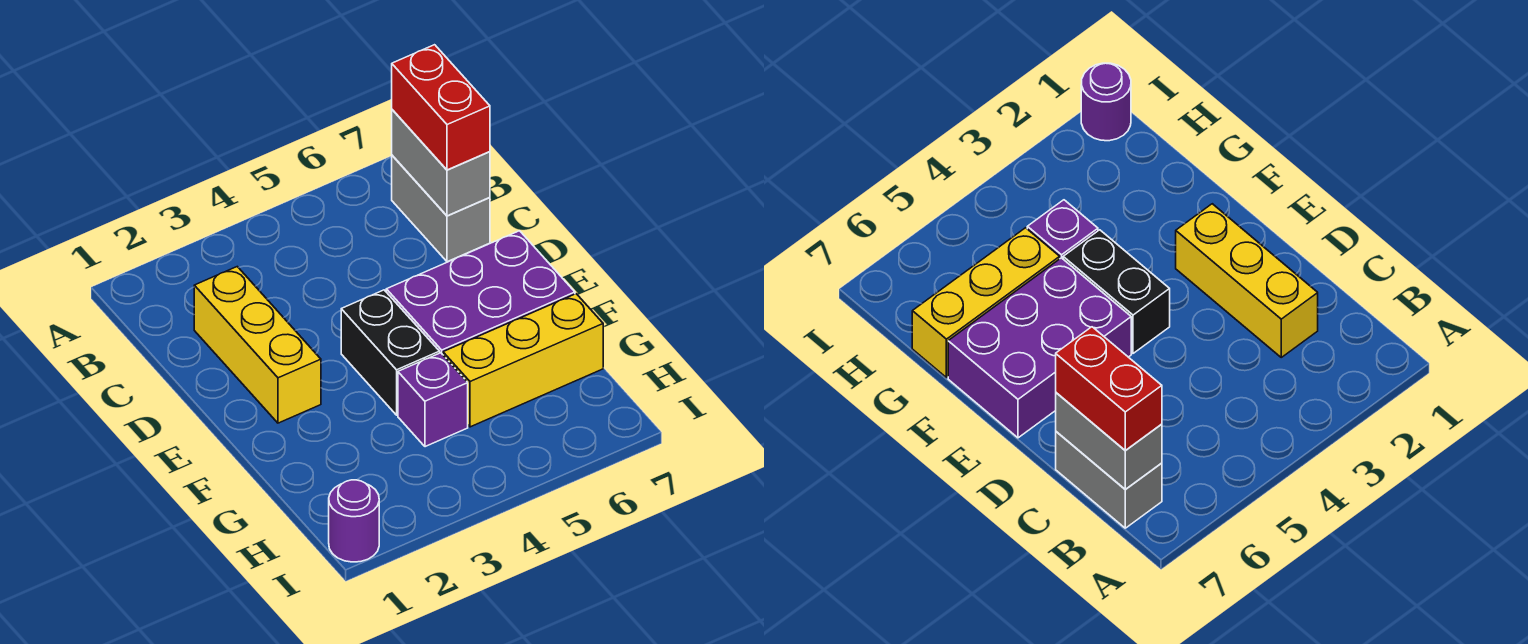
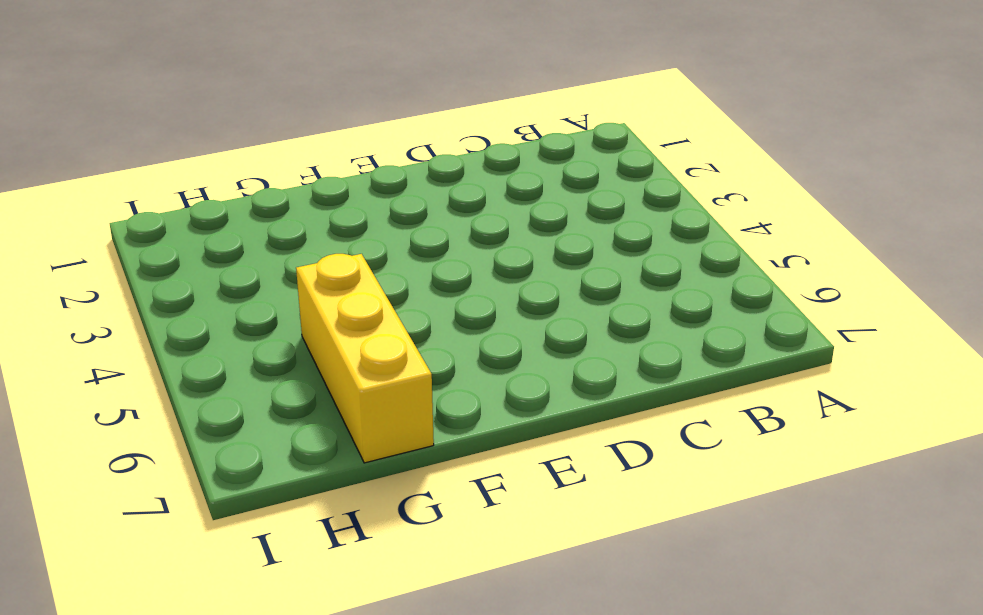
none -> grey 1x2 brick [392,155,490,262]
none -> yellow 1x3 brick [194,267,321,423]

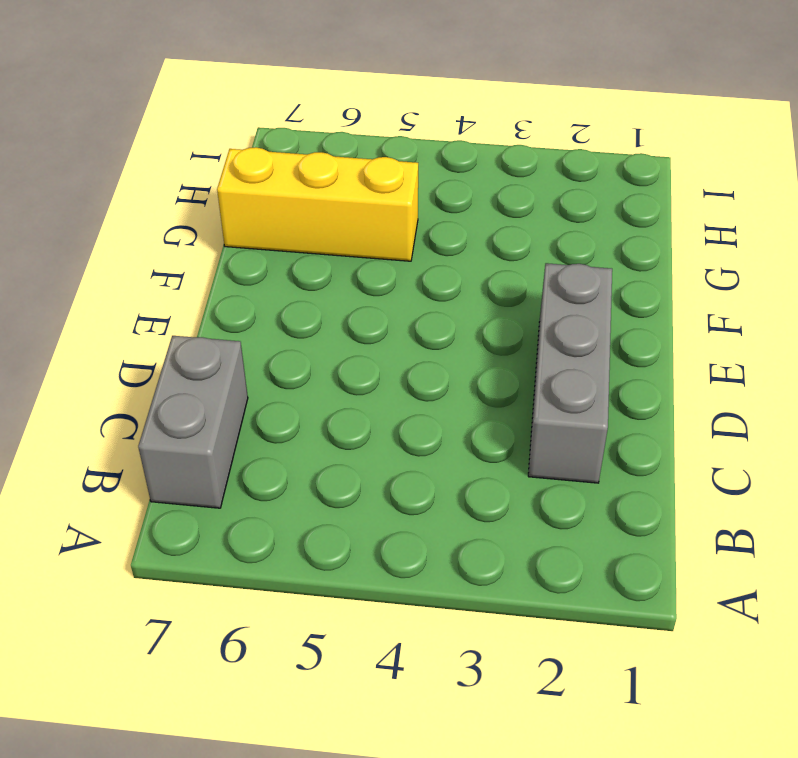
grey 1x3 brick [528,263,612,483] -> yellow 1x3 brick [194,267,321,423]
none -> black 1x2 brick [341,290,440,415]
none -> purple 2x3 brick [386,231,575,355]

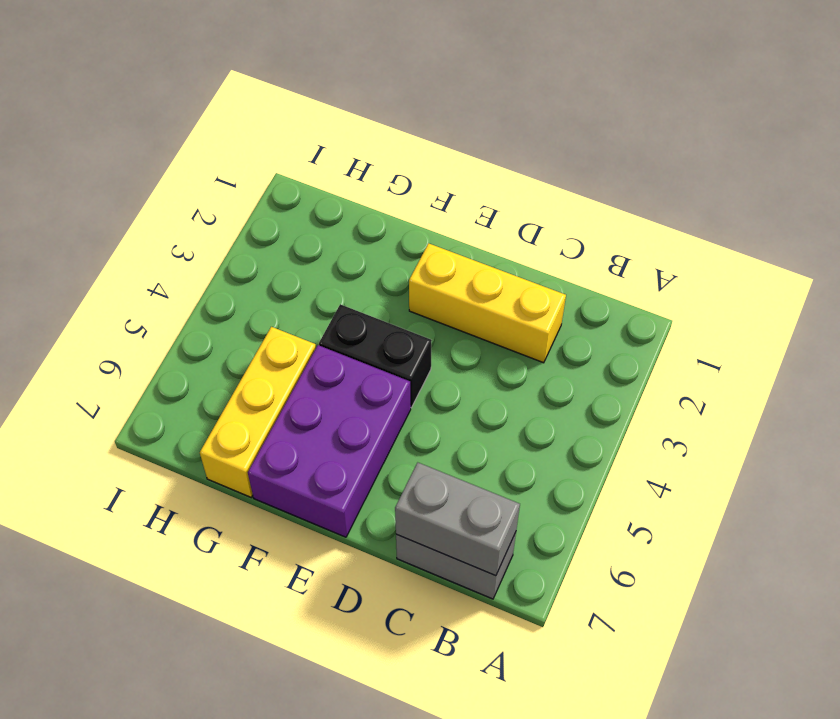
none -> purple 1x1 brick [398,353,468,447]
none -> purple 1x1 round brick [329,480,379,562]

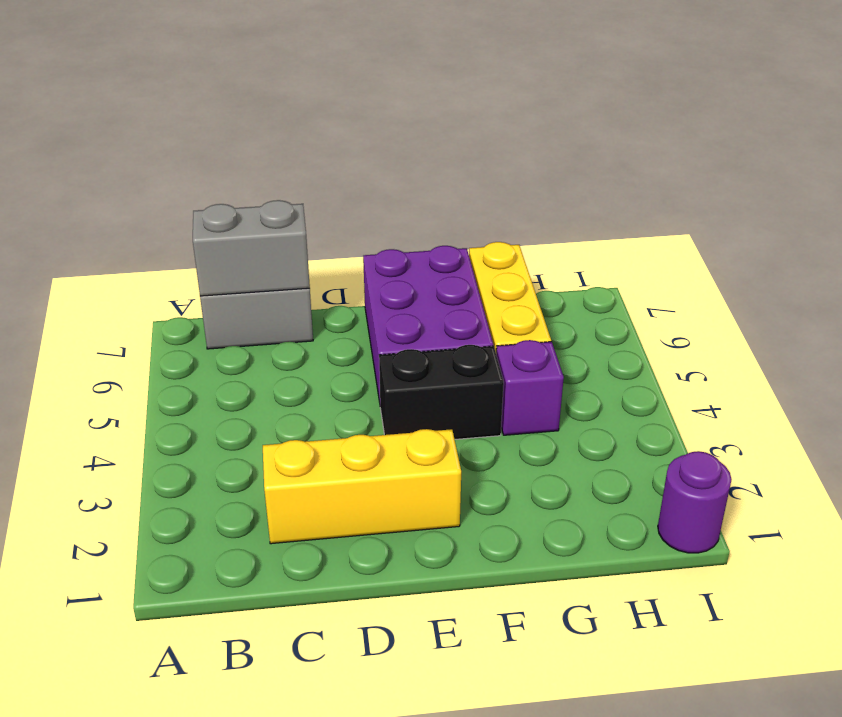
none -> red 1x2 brick [392,45,490,170]

